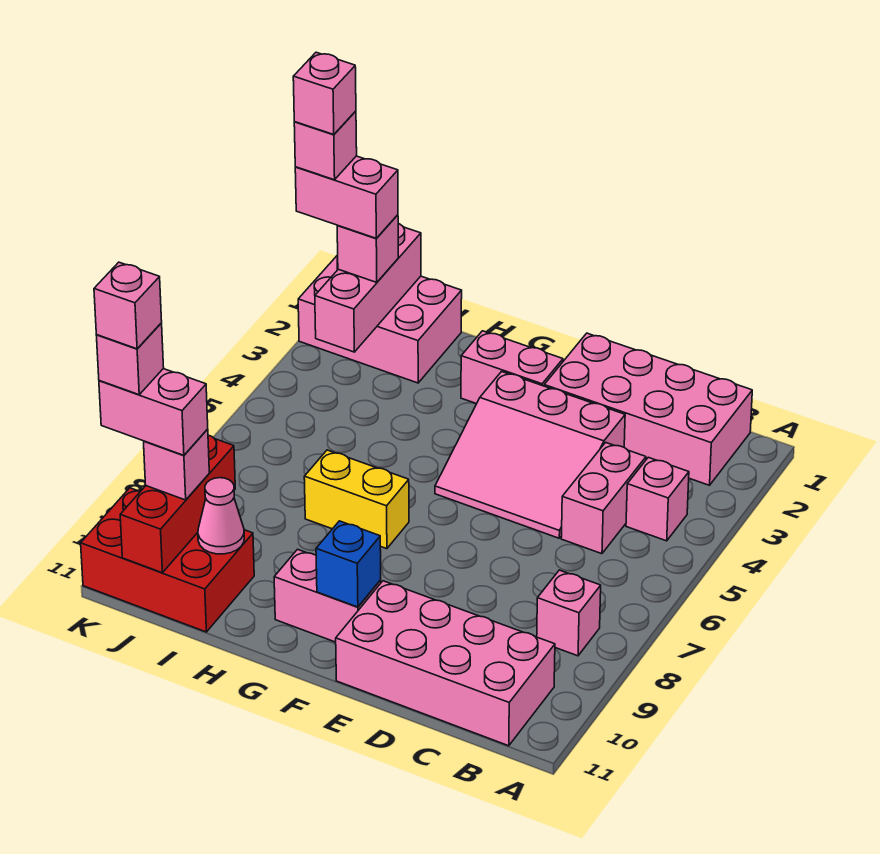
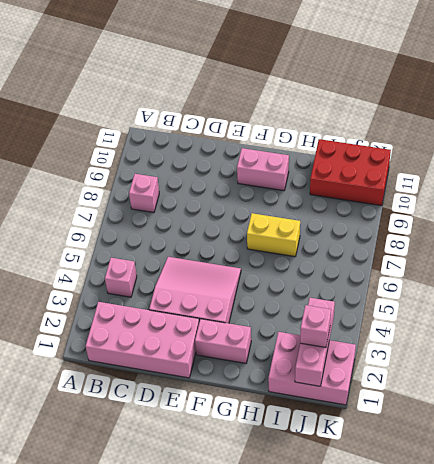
none -> pink 2x4 brick [336,581,555,746]
none -> pink 1x2 brick [561,442,646,554]
none -> blue 1x1 brick [316,521,381,607]

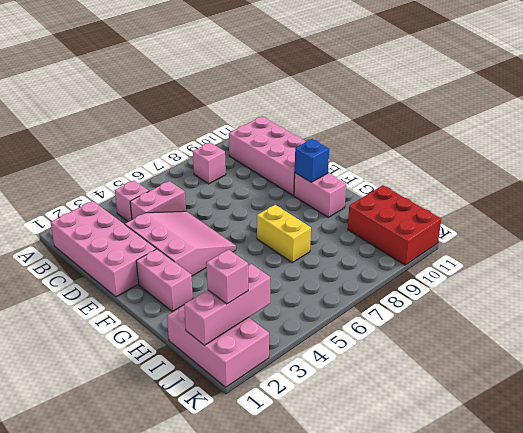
none -> pink 1x1 cone [198,478,244,554]
none -> red 1x3 brick [120,435,235,573]
none -> pink 1x1 brick [144,429,209,500]

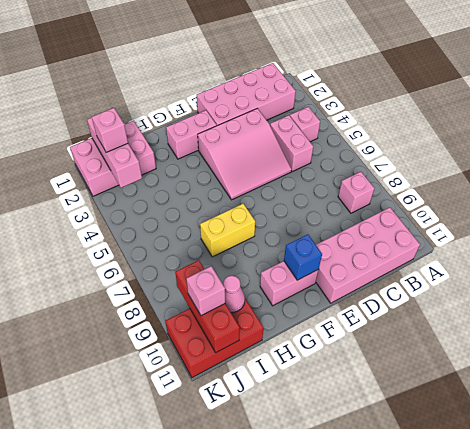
none -> pink 1x2 brick [295,156,398,238]
none -> pink 1x2 brick [99,369,208,455]
none -> pink 1x1 brick [294,111,357,180]

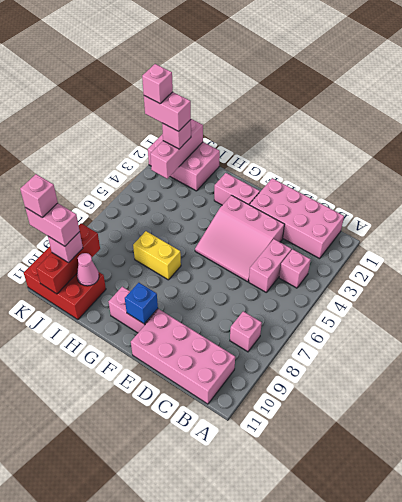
none -> pink 1x1 brick [293,52,356,135]
none -> pink 1x1 brick [94,262,162,349]

